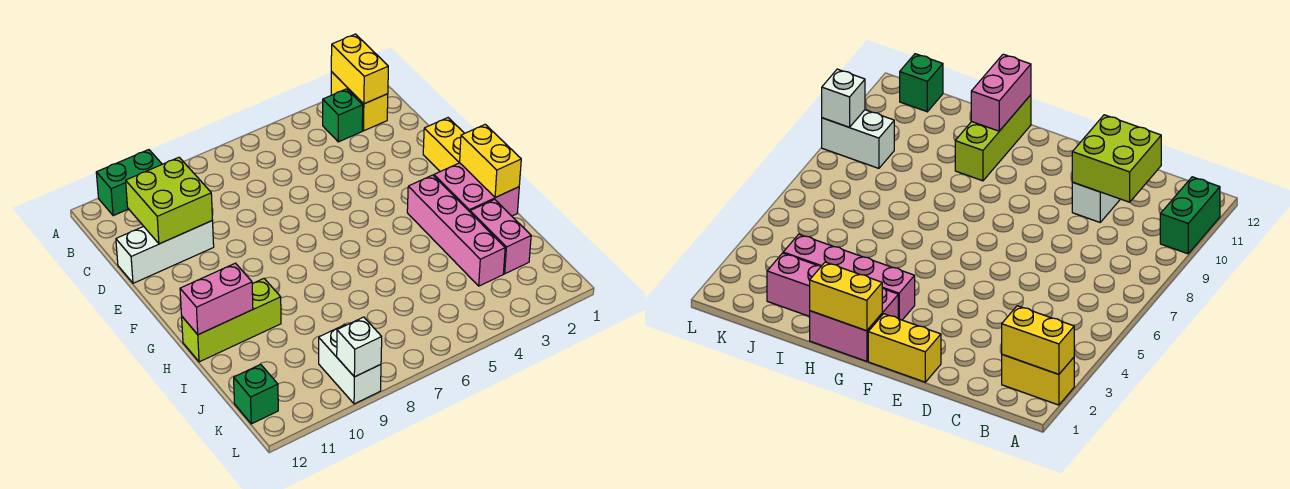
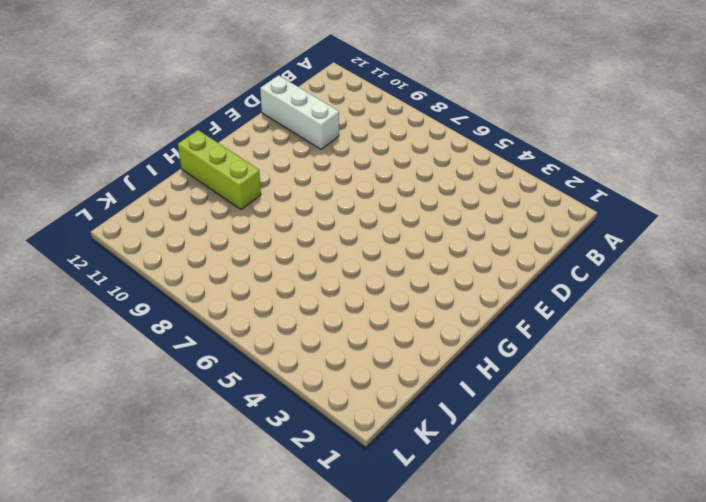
none -> yellow 1x2 brick [331,72,388,131]
none -> green 1x2 brick [96,150,162,216]
none -> green 1x1 brick [323,89,363,142]

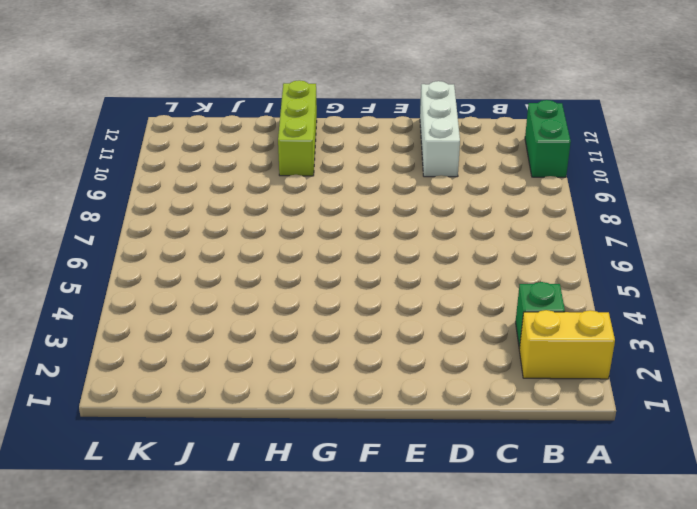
none -> yellow 1x2 brick [423,118,464,172]
none -> pink 2x2 brick [434,163,519,216]
none -> pink 1x4 brick [407,175,505,286]

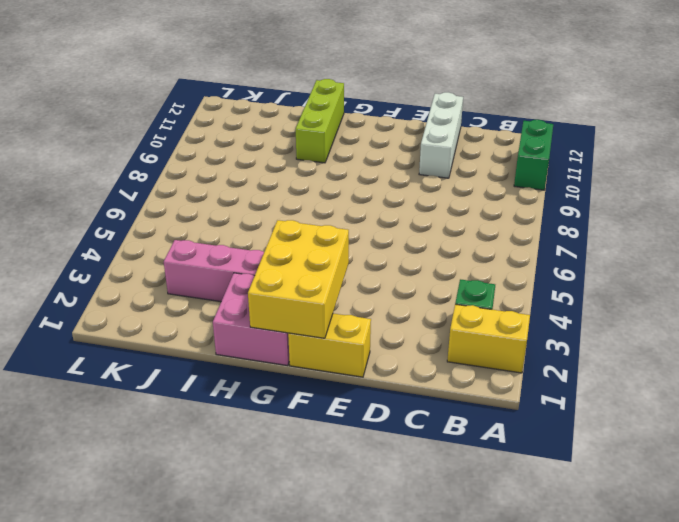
yellow 2x3 brick [248,220,349,338] -> yellow 1x2 brick [460,124,521,198]
none -> pink 1x2 brick [470,199,531,274]
none -> white 1x2 brick [319,325,381,404]
none -> green 1x1 brick [234,364,278,424]

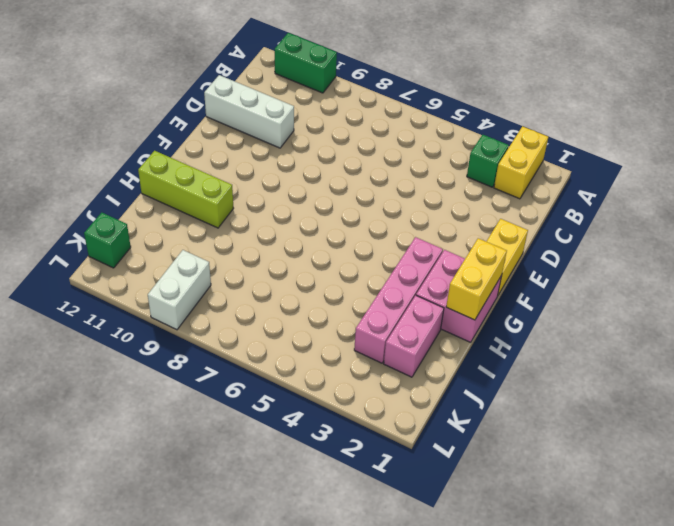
none -> yellow 1x2 brick [331,34,388,104]
none -> lime 2x2 brick [126,157,212,244]
none -> pink 1x2 brick [180,263,253,335]

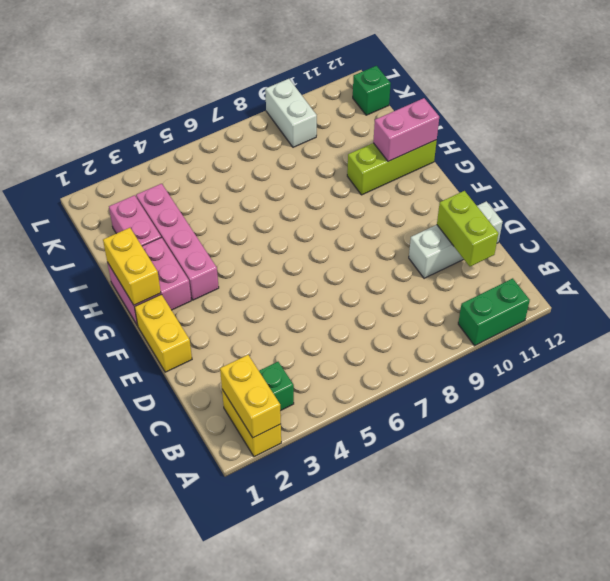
lime 1x2 brick [437,191,498,266] -> lime 2x2 brick [126,157,212,244]
none -> white 1x1 brick [337,317,382,377]

